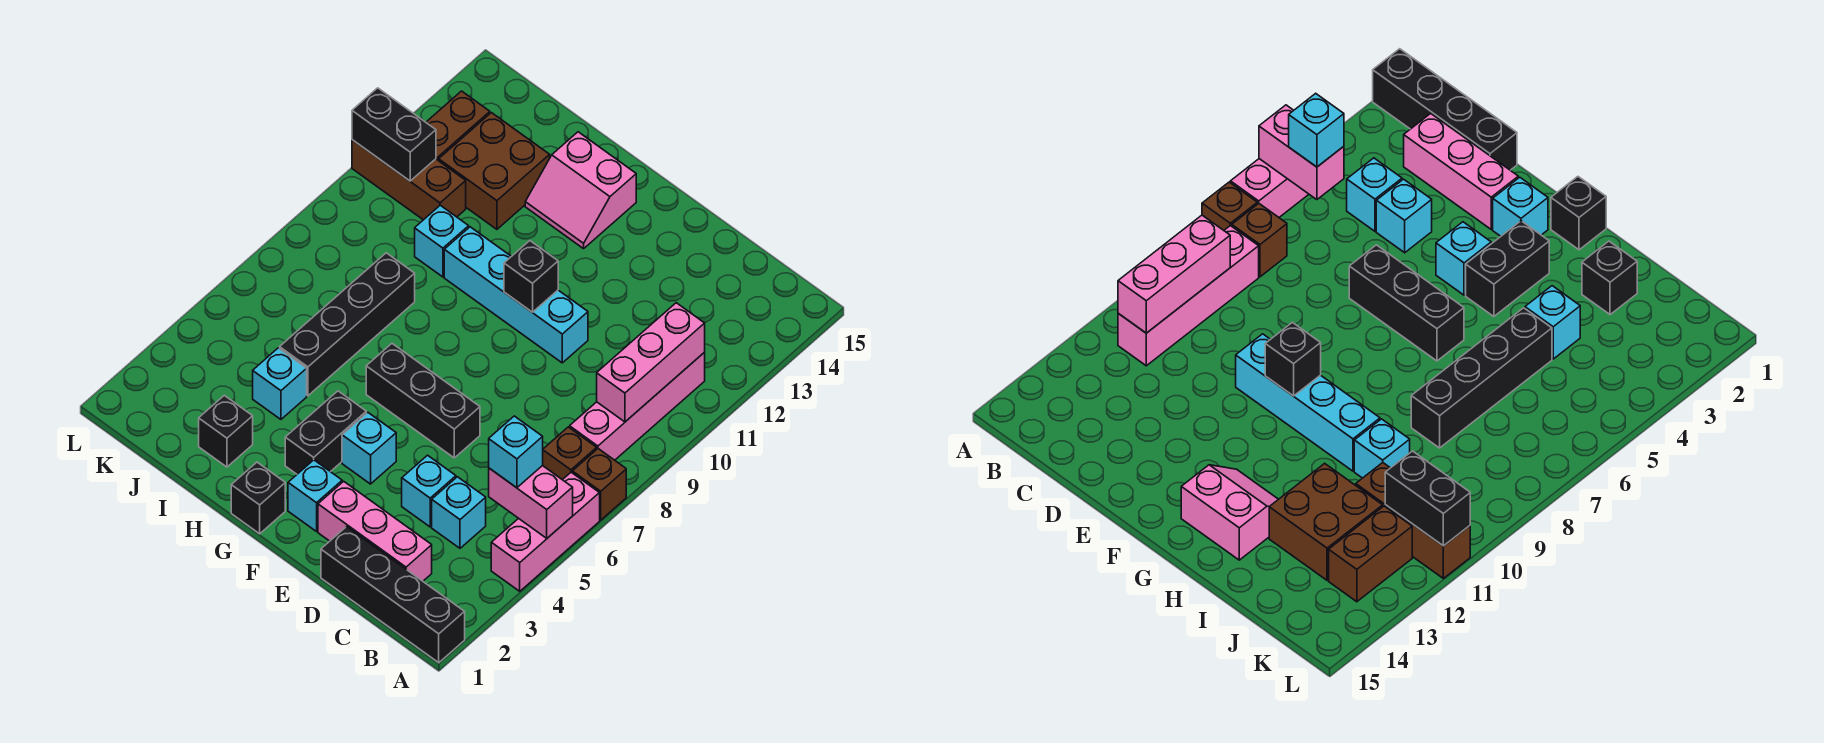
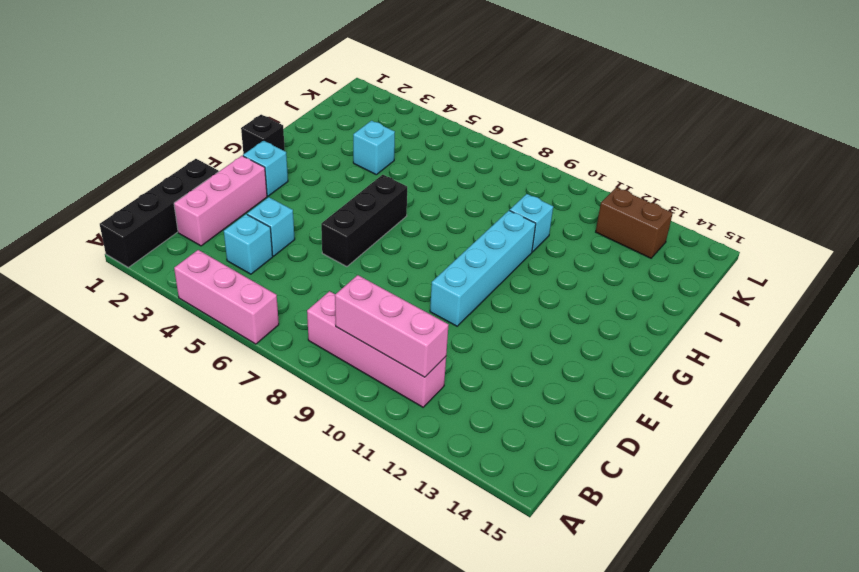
none -> brown 1x1 brick [572,449,626,520]
none -> brown 1x1 brick [543,427,597,480]
none -> cyan 1x1 brick [342,413,396,484]

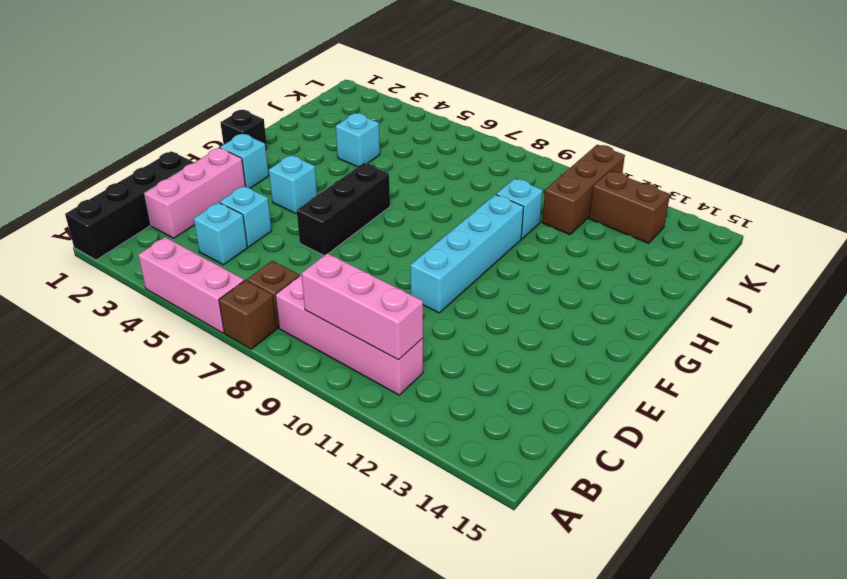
none -> black 1x2 brick [285,391,366,474]
none -> pink 2x2 slope [525,132,636,249]
none -> black 1x1 brick [199,395,253,467]

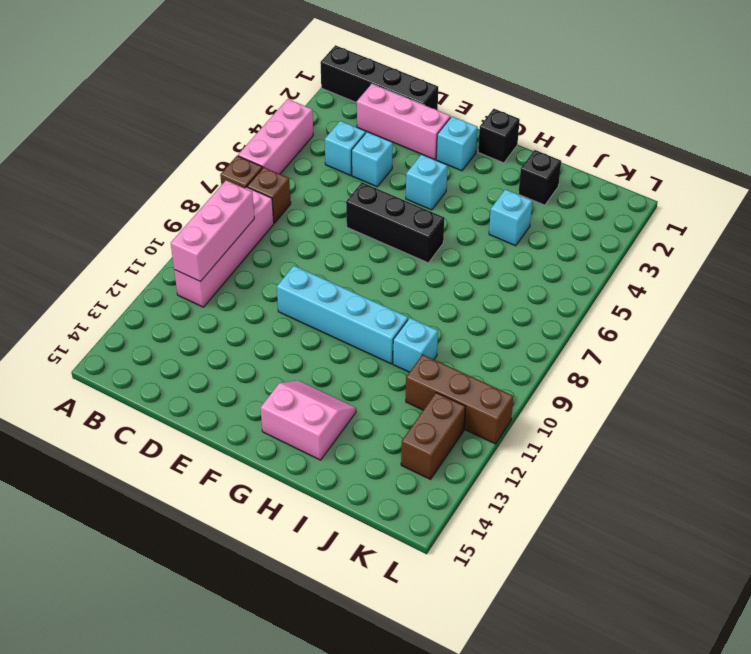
none -> black 1x2 brick [285,391,366,474]
none -> black 1x4 brick [280,253,415,396]
none -> brown 2x2 brick [439,113,550,229]

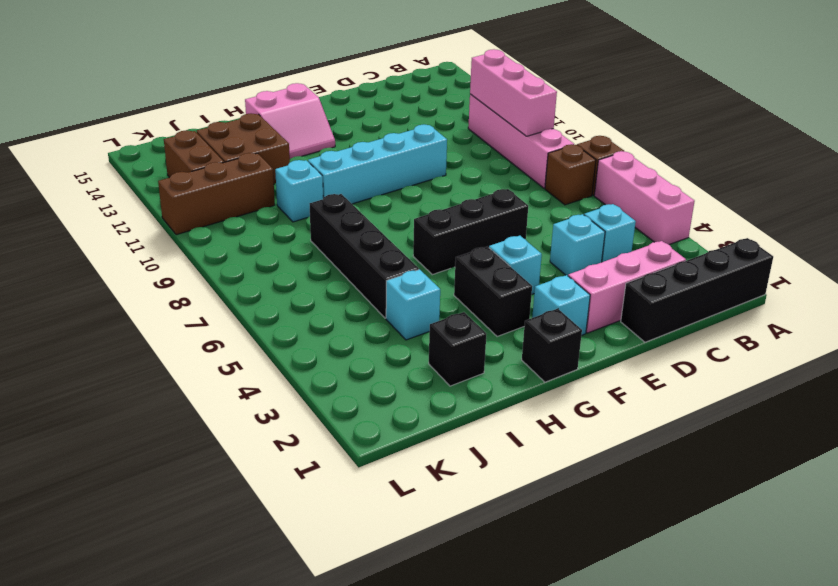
none -> pink 1x2 brick [489,465,573,538]
none -> black 1x1 brick [504,241,558,312]
none -> black 1x2 brick [352,88,436,181]

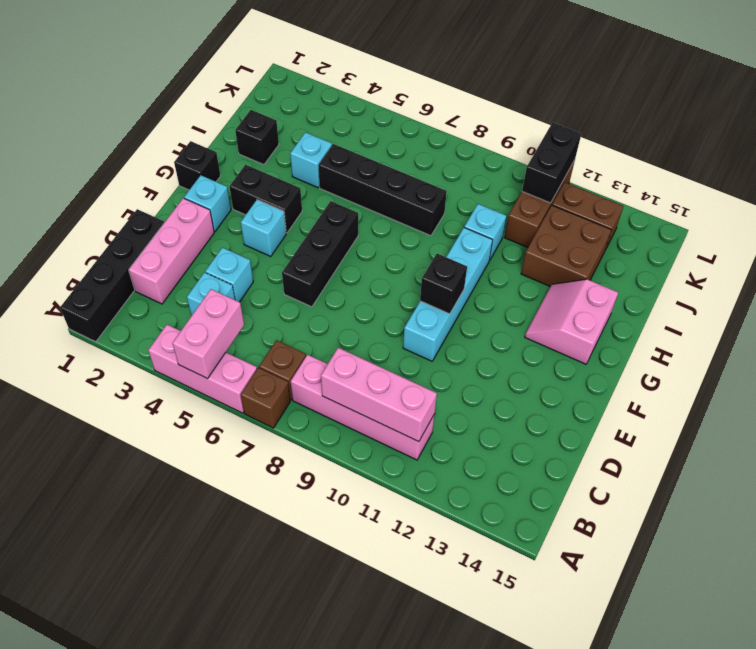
none -> cyan 1x1 brick [489,416,543,488]

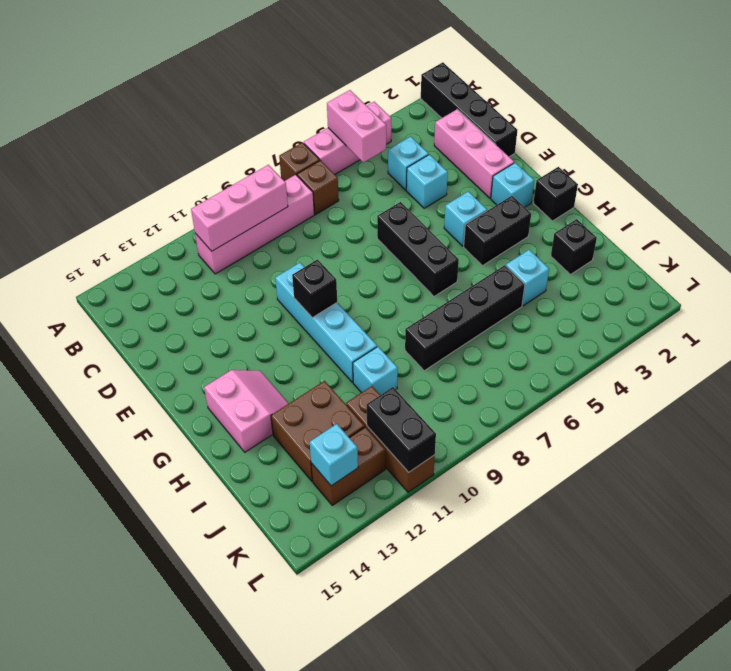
cyan 1x1 brick [310,424,358,486] -> cyan 1x1 brick moved to [489,416,543,488]

